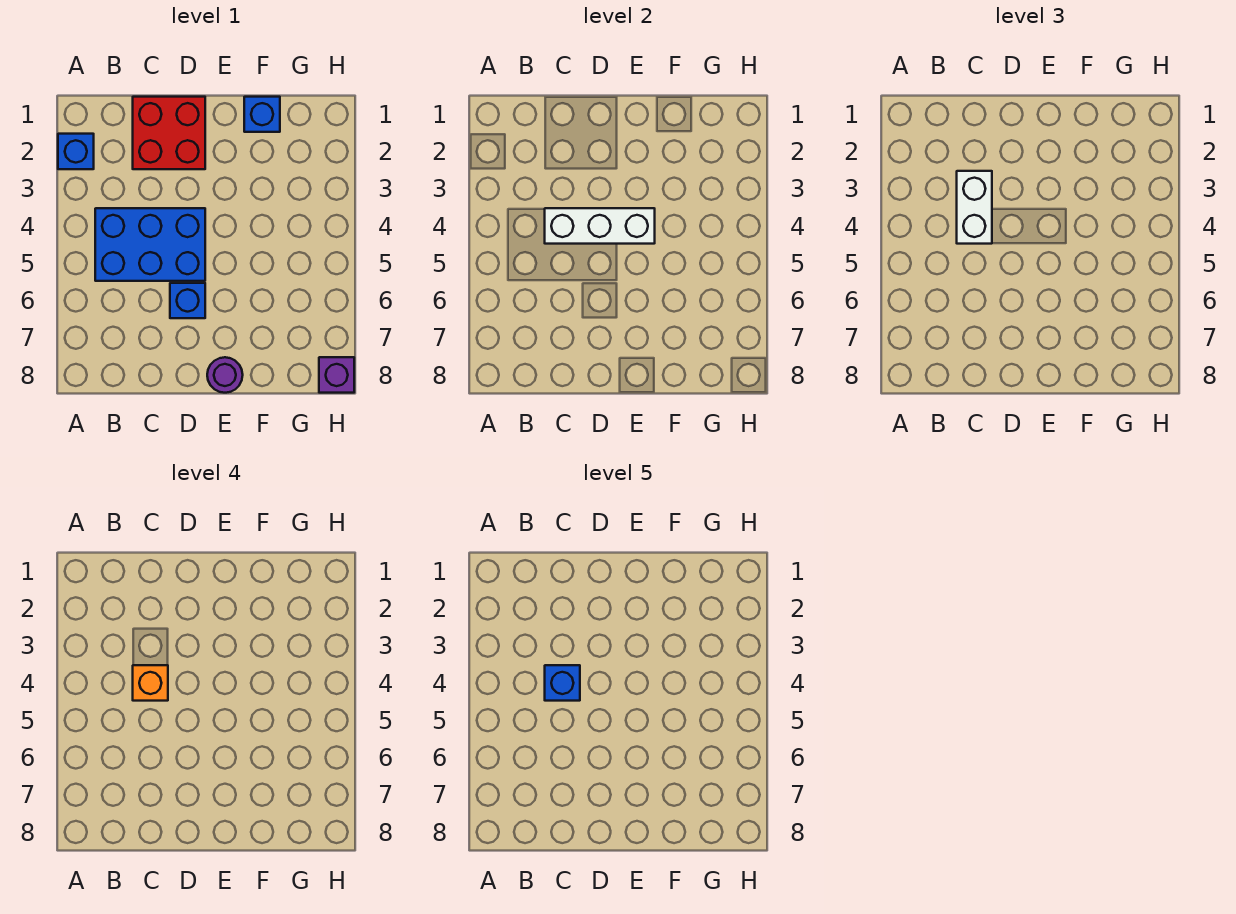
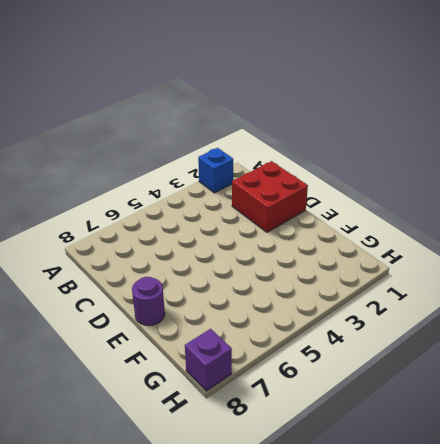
none -> blue 2x3 brick [95,208,205,281]
none -> blue 1x1 brick [170,283,205,318]

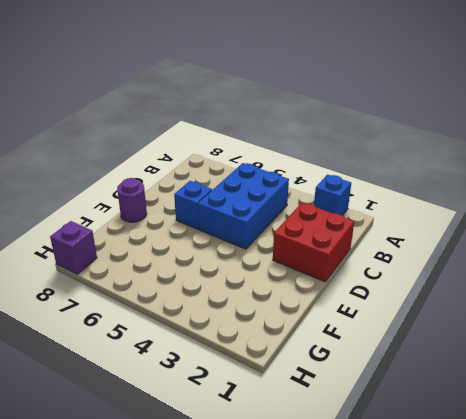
none -> blue 1x1 brick [244,97,280,132]
none -> white 1x3 brick [545,208,655,244]

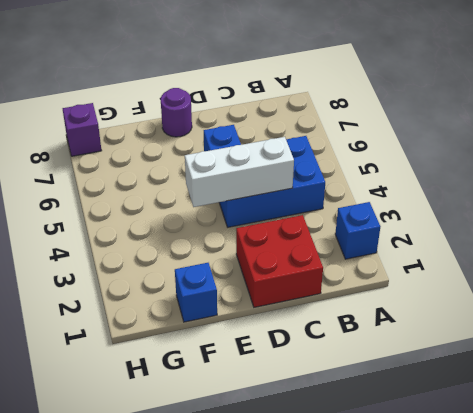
none -> white 1x2 brick [957,171,992,244]
none -> orange 1x1 brick [133,665,168,701]

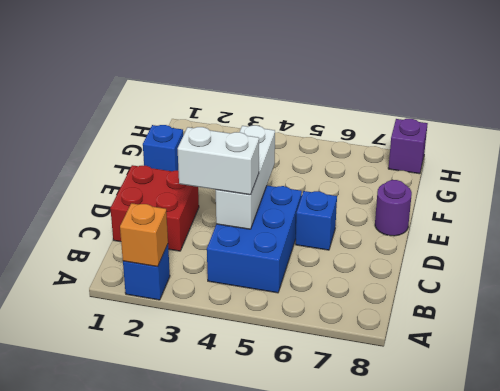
orange 1x1 brick [120,203,168,267] -> orange 1x1 brick moved to [133,665,168,701]
none -> blue 1x1 brick [545,665,580,701]

